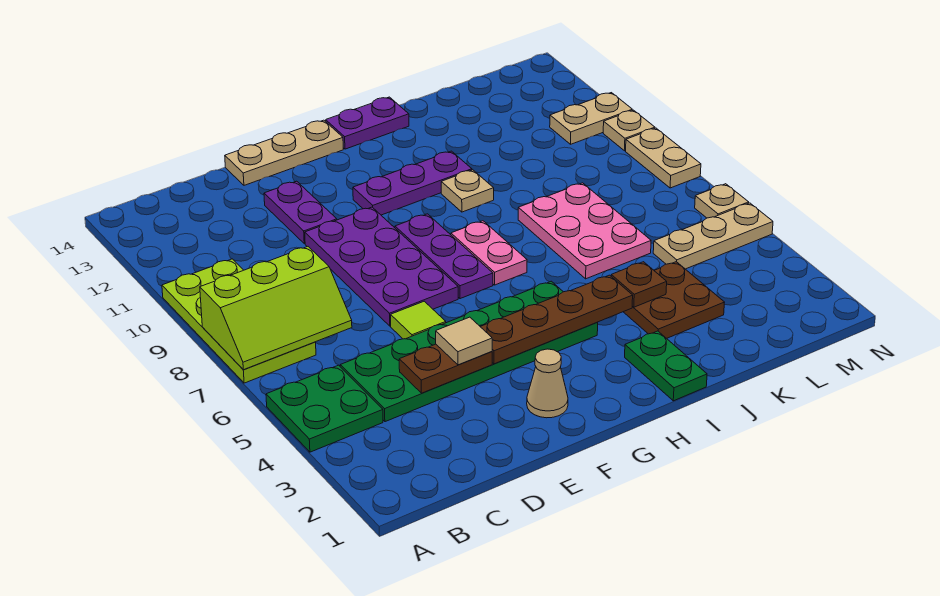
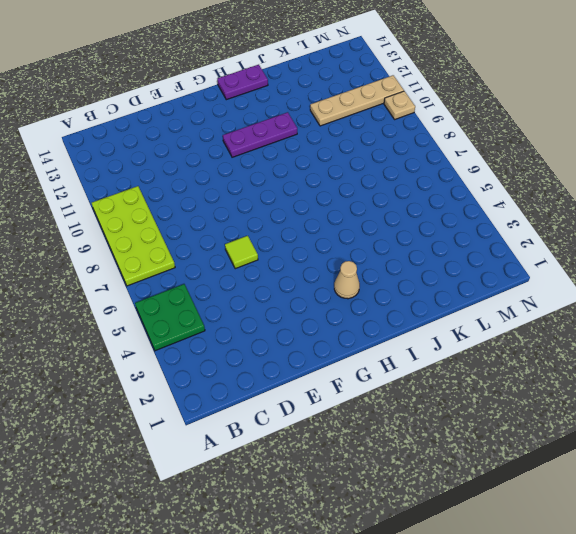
tan 1x1 cone [334,261,360,299] -> tan 1x1 cone moved to [527,349,568,418]
tan 1x4 plate [310,75,404,126] -> tan 1x2 plate [550,93,632,144]
none -> green 2x6 plate [340,281,598,422]
none -> purple 2x4 plate [305,207,458,326]
none -> purple 1x2 plate [264,181,337,244]

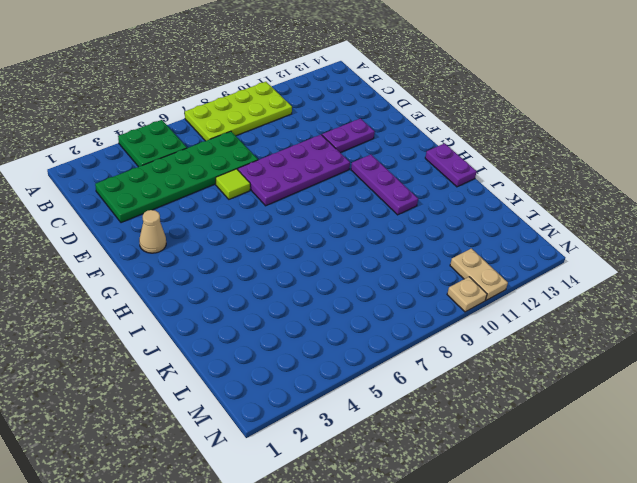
green 2x6 plate [95,131,258,223] -> green 2x6 plate turned to [340,281,598,422]
none -> tan 1x3 plate [225,120,343,185]
none -> purple 1x3 plate [395,214,493,299]
none -> pink 1x2 plate [451,221,527,285]

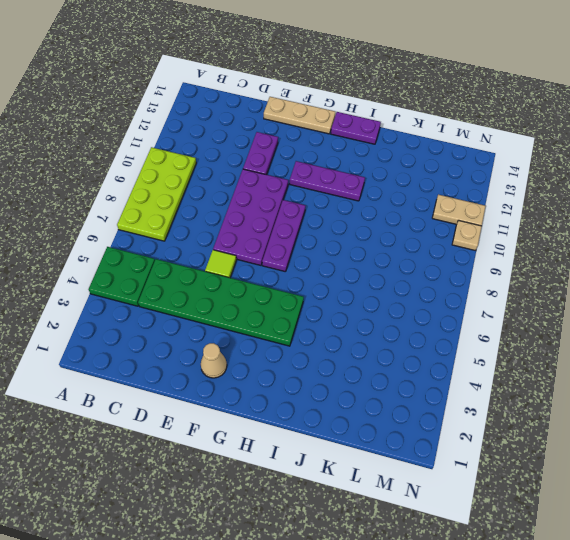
none -> pink 1x2 plate [451,221,527,285]
none -> green 1x2 plate [625,331,707,401]
none -> tan 1x1 plate [441,170,494,212]

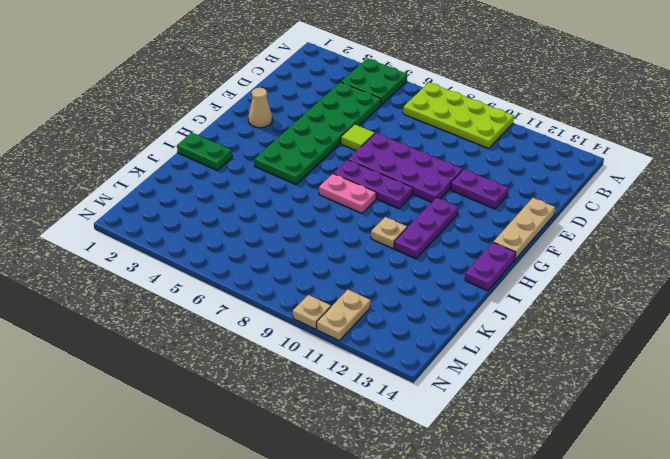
none -> brown 2x2 plate [624,262,725,338]
none -> pink 2x3 plate [518,183,651,279]
none -> tan 1x3 plate [653,203,773,269]

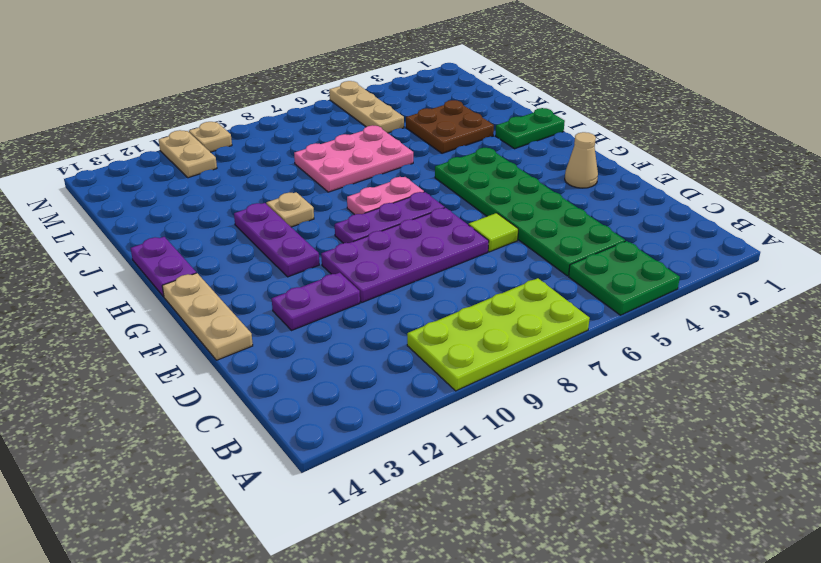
none -> tan 1x1 plate [695,184,749,218]
none -> tan 1x2 plate [626,128,701,188]
none -> lime 2x3 slope [200,247,352,370]

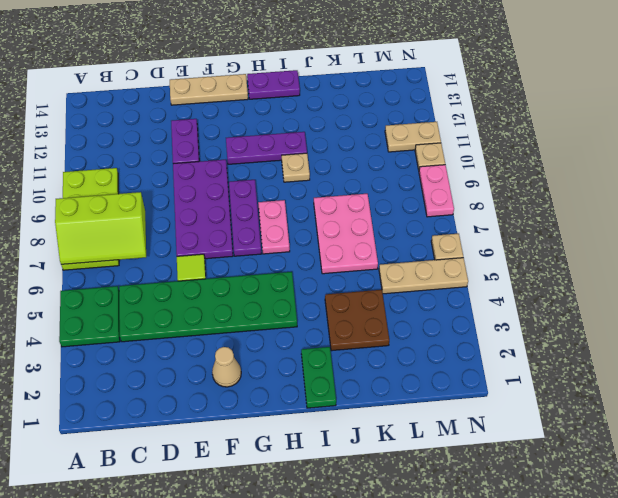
pink 1x2 plate [419,165,454,217] -> tan 1x2 plate [626,128,701,188]
none -> brown 1x2 plate [399,344,492,393]
none -> brown 1x4 plate [480,275,633,364]
none -> brown 1x1 plate [611,262,667,307]

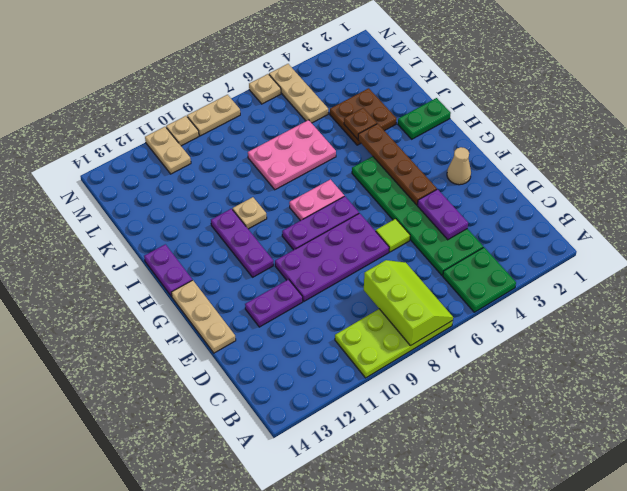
purple 1x2 plate [417,189,468,240] -> brown 1x2 plate [399,344,492,393]
none -> tan 1x1 tile [436,317,492,365]

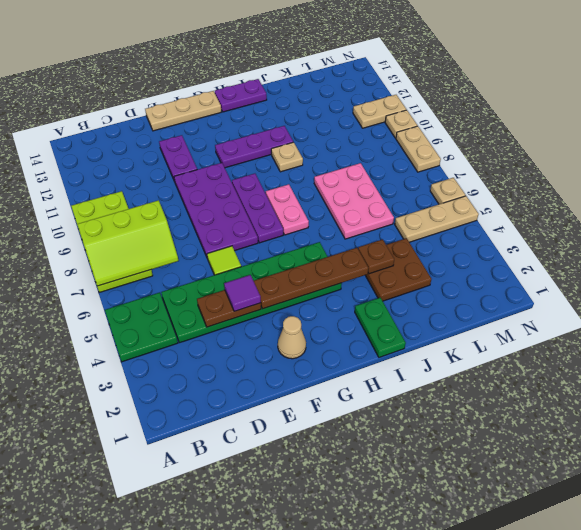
purple 1x1 tile [224,275,261,311] -> tan 1x1 tile [436,317,492,365]

